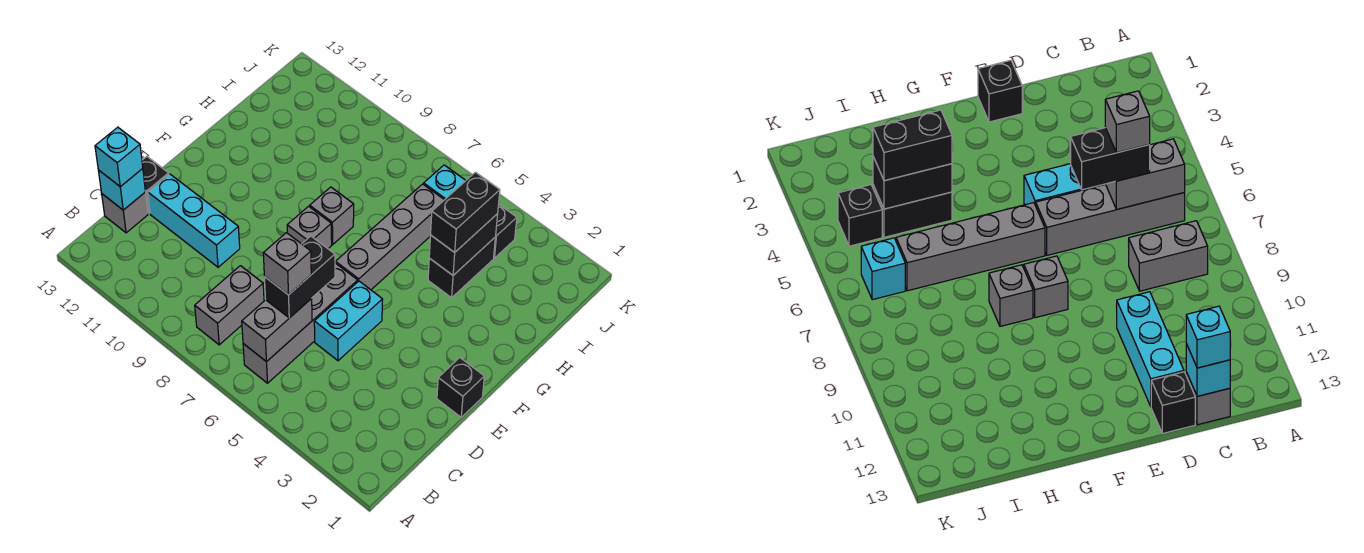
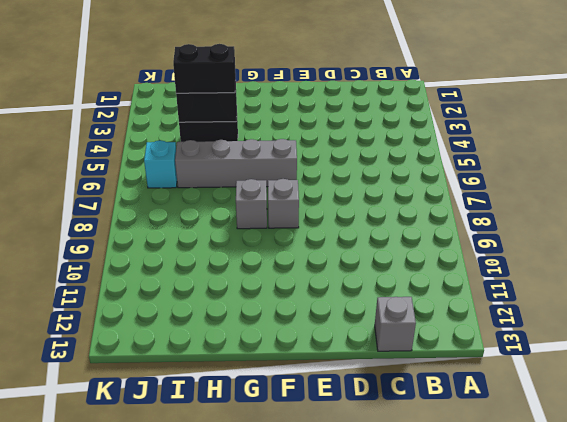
none -> grey 1x4 brick [243,263,358,383]
none -> grey 1x2 brick [195,266,264,345]
none -> cyan 1x2 brick [314,281,383,361]

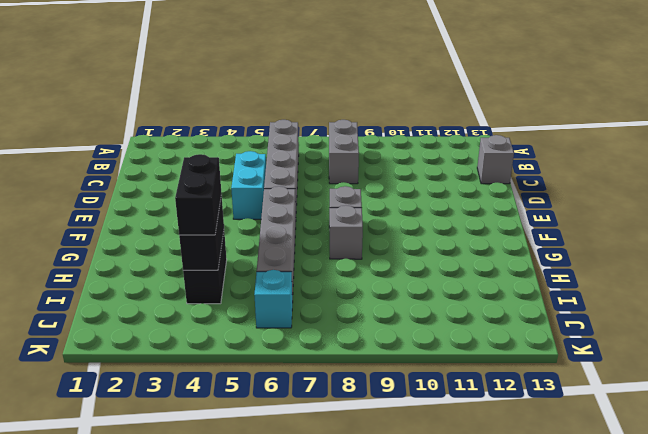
none -> cyan 1x3 brick [148,174,240,267]
none -> black 1x1 brick [142,157,169,214]
none -> black 1x1 brick [437,358,484,417]

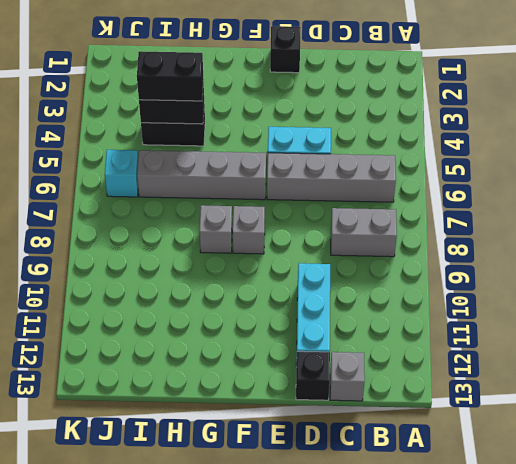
none -> black 1x1 brick [494,204,517,258]
none -> grey 1x2 brick [242,299,312,361]
none -> cyan 1x1 brick [98,168,145,210]

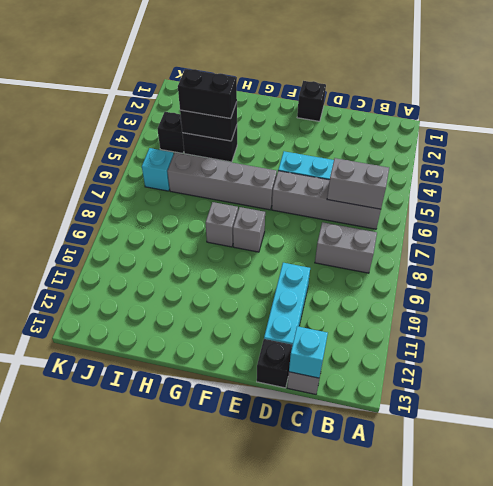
none -> black 1x2 brick [265,236,335,318]
none -> cyan 1x1 brick [95,127,143,187]
none -> grey 1x1 brick [263,233,311,295]

